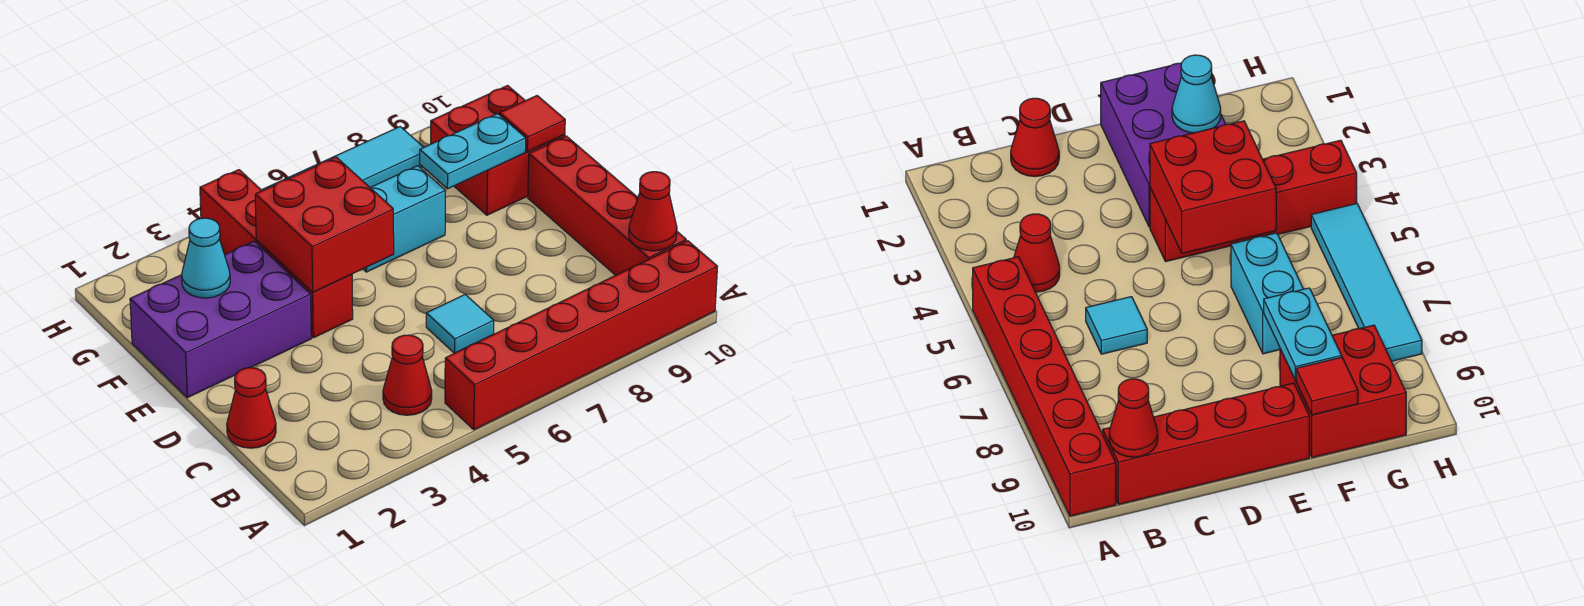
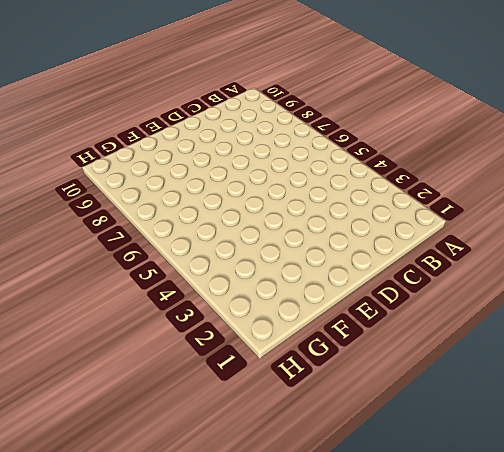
none -> red 1x6 brick [445,241,717,430]
none -> red 1x1 cone [383,335,432,415]
none -> red 1x4 brick [528,136,686,275]

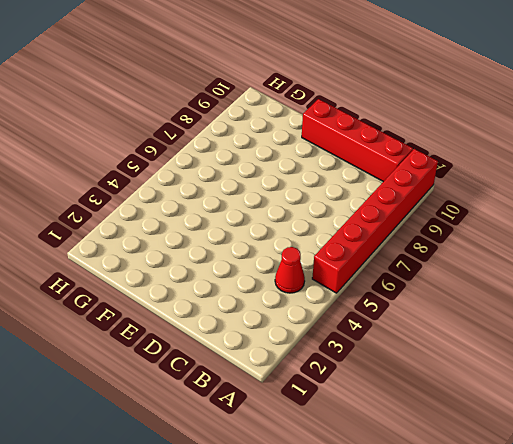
none -> red 1x1 cone [227,368,276,448]
none -> cyan 1x1 tile [426,295,494,353]
none -> purple 2x3 brick [130,241,311,398]

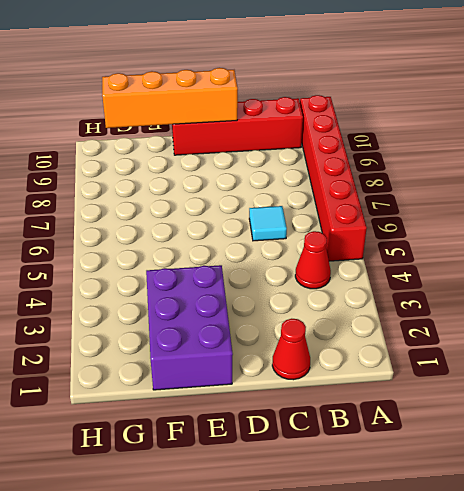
orange 1x4 brick [102,68,238,128] -> red 1x1 tile [500,96,565,152]
none -> red 1x4 brick [200,170,353,338]
none -> cyan 1x2 brick [364,166,446,272]
none -> red 2x2 brick [431,86,565,215]

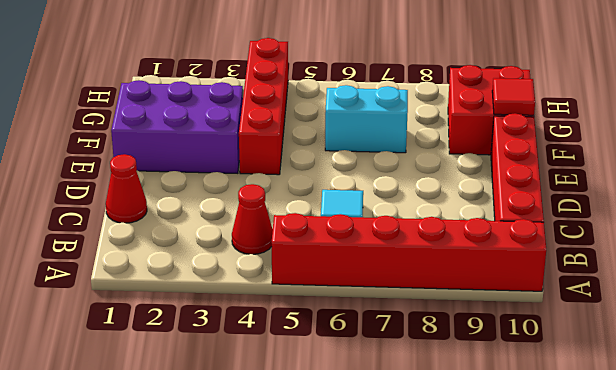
none -> cyan 1x4 tile [262,127,424,191]
none -> red 1x1 cone [629,172,677,251]
none -> red 2x2 brick [255,157,394,292]

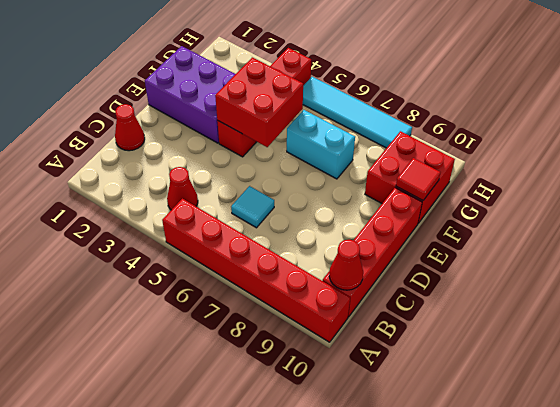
none -> cyan 1x1 cone [182,218,230,298]
none -> cyan 1x2 plate [420,114,526,189]

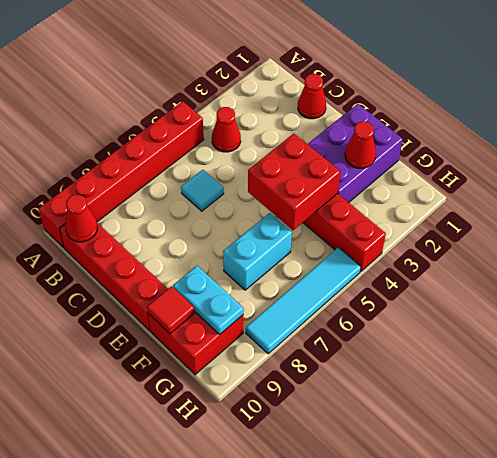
red 1x1 cone [345,122,376,168] -> cyan 1x1 cone [182,218,230,298]
cyan 1x2 plate [173,266,244,335] -> cyan 1x2 plate turned to [420,114,526,189]

